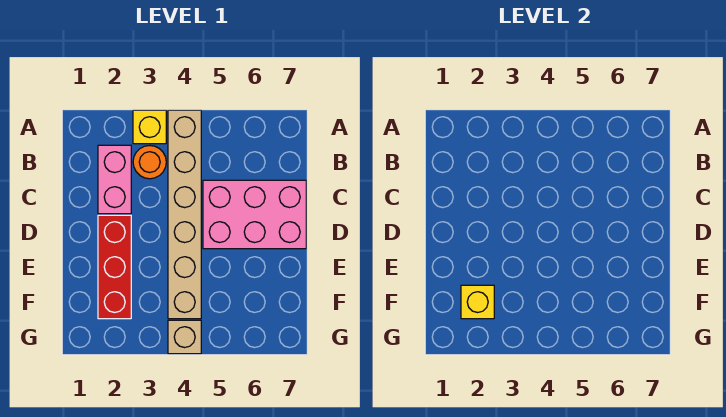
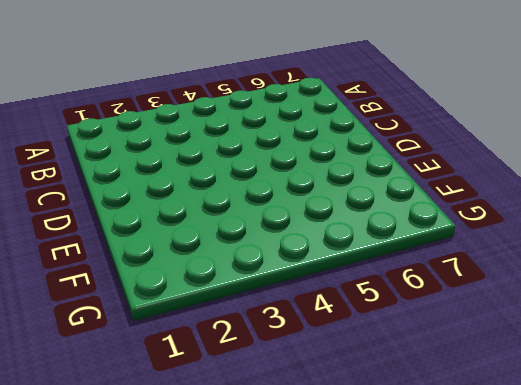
none -> yellow 1x1 brick [133,110,166,144]
none -> tan 1x6 brick [168,110,201,319]

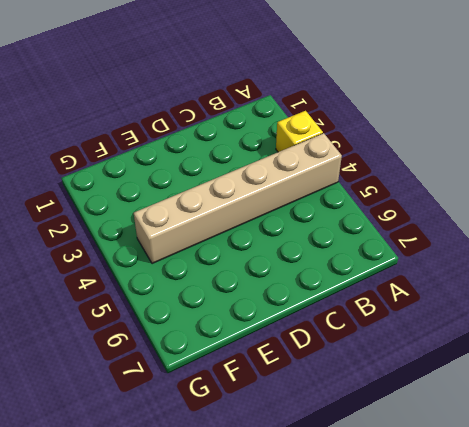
none -> pink 1x2 brick [98,145,131,214]
none -> orange 1x1 round brick [133,146,166,179]

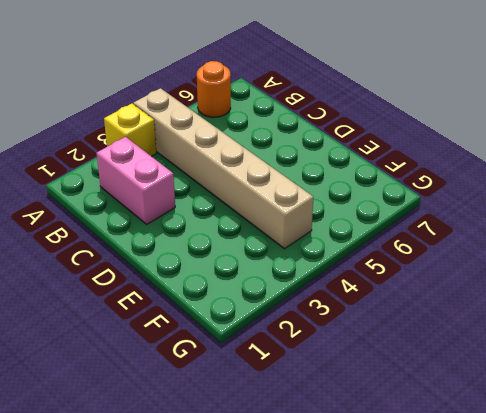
orange 1x1 round brick [197,61,231,117] -> orange 1x1 round brick moved to [133,146,166,179]
none -> pink 2x3 brick [203,180,306,249]
none -> red 1x3 brick [98,215,131,319]

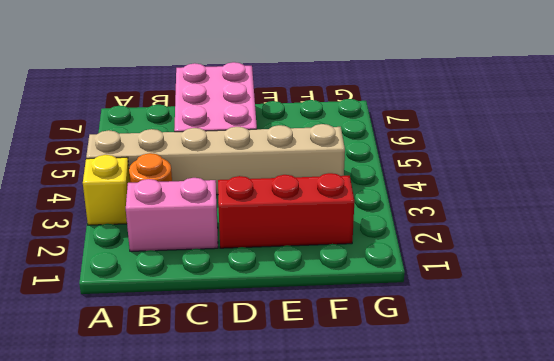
none -> tan 1x1 brick [168,320,201,354]
none -> yellow 1x1 brick [461,285,494,319]

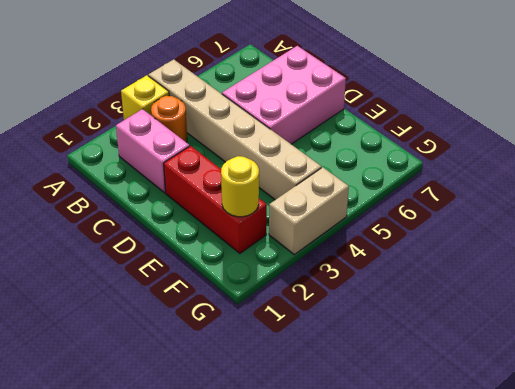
yellow 1x1 round brick [221,156,259,217] -> yellow 1x1 brick [461,285,494,319]
tan 1x2 brick [269,167,349,255] -> tan 1x1 brick [168,320,201,354]

